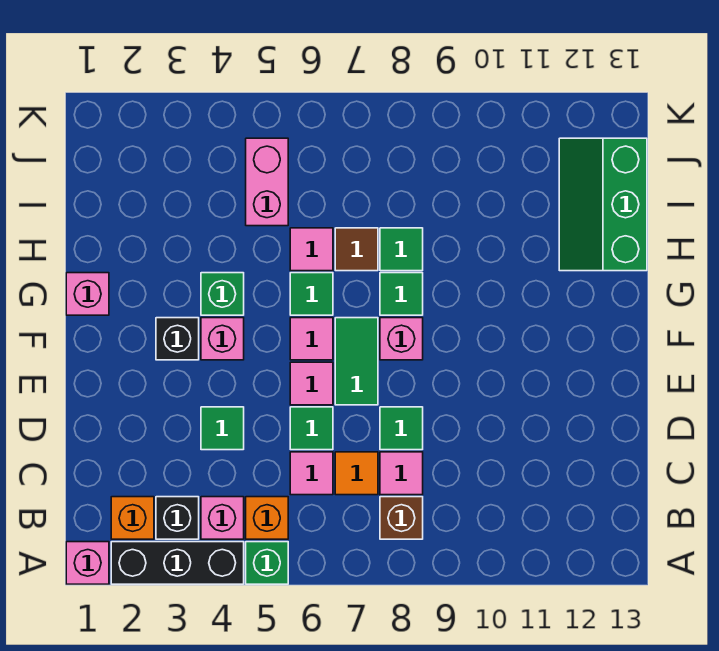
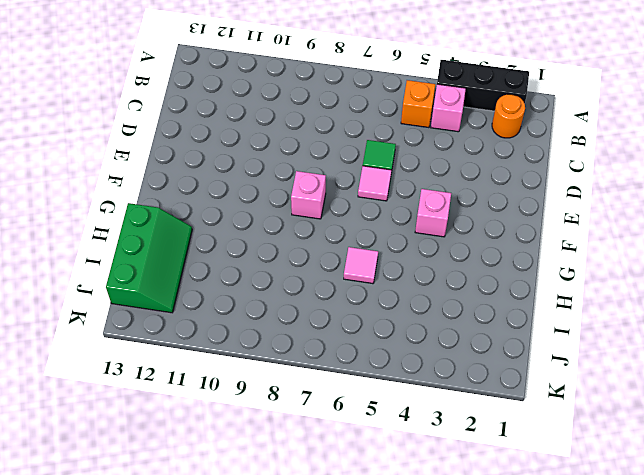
orange 1x1 round brick [492,94,525,138] -> orange 1x1 brick [111,497,154,539]
none -> pink 1x1 brick [66,542,109,584]
none -> green 1x1 brick [246,542,288,584]
none -> black 1x1 brick [156,497,199,539]

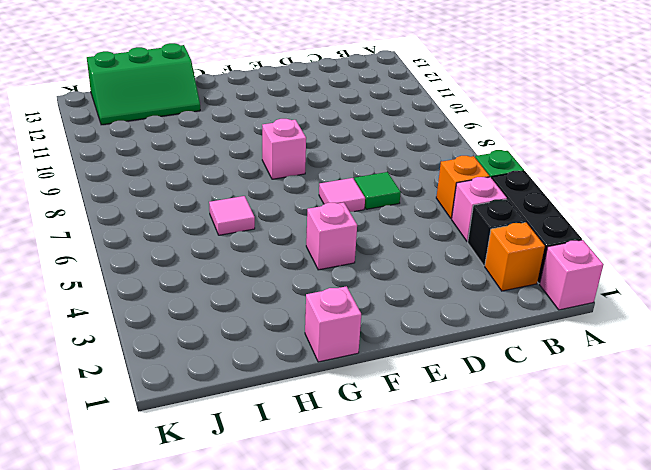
none -> brown 1x1 brick [380,497,423,539]
none -> pink 1x1 tile [290,452,333,495]
none -> orange 1x1 tile [335,452,378,495]

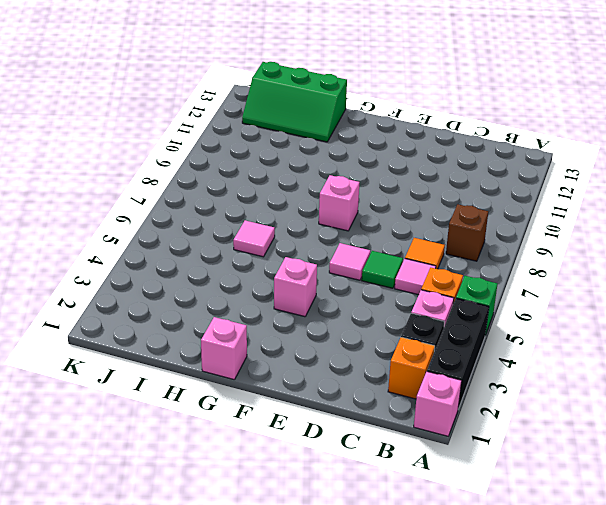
none -> pink 1x1 tile [380,452,423,495]
none -> green 1x1 tile [201,407,244,450]
none -> green 1x1 tile [380,407,423,450]

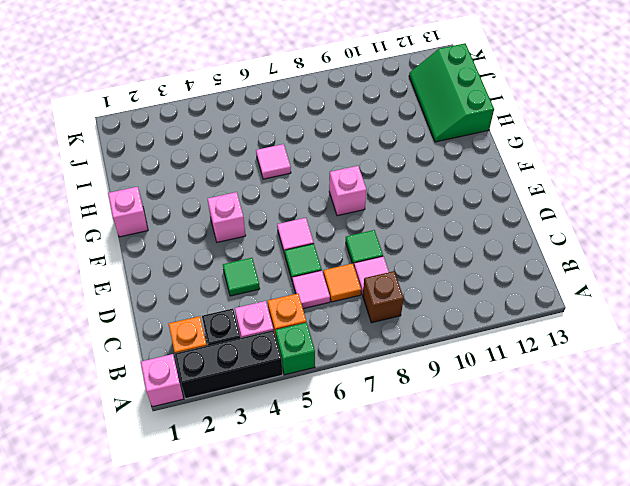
none -> green 1x2 tile [335,318,378,405]
none -> black 1x1 brick [156,318,199,360]
none -> pink 1x1 tile [290,318,333,360]

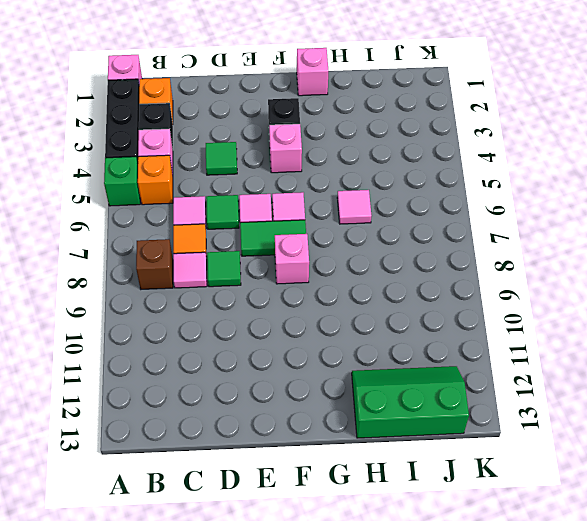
none -> green 1x1 brick [201,273,244,315]
none -> green 1x1 tile [290,273,333,315]
none -> green 1x1 tile [380,273,423,315]

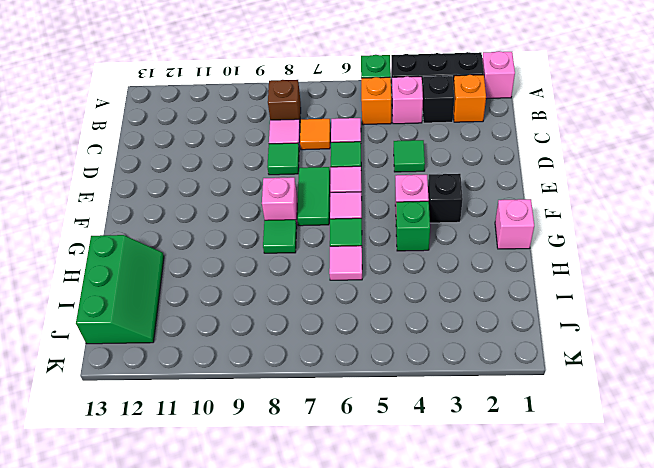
none -> brown 1x1 tile [335,228,378,271]
none -> green 1x1 tile [380,228,423,271]
none -> pink 1x2 brick [246,138,288,226]

